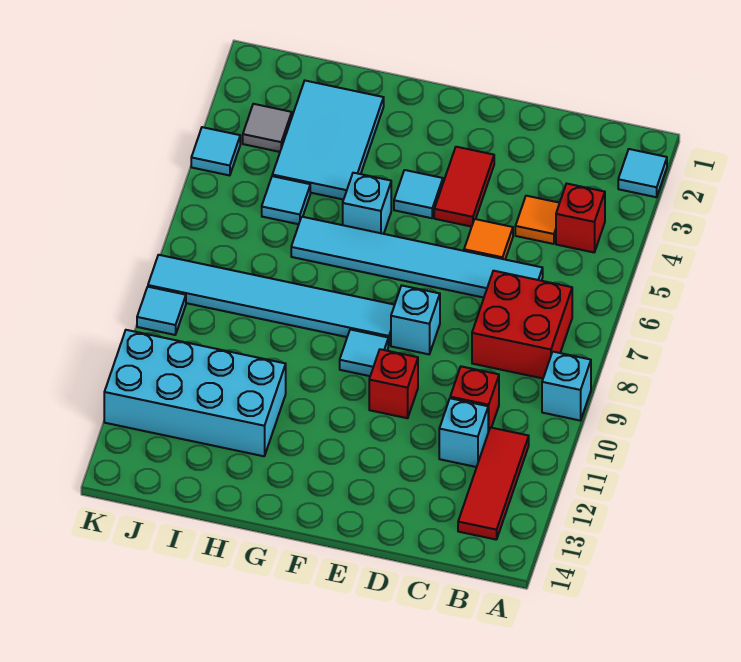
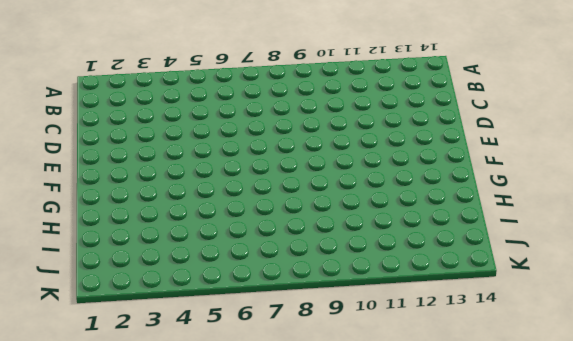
none -> cyan 1x1 tile [618,149,667,197]
none -> cyan 1x1 brick [542,352,591,421]
none -> red 1x1 brick [556,184,605,252]

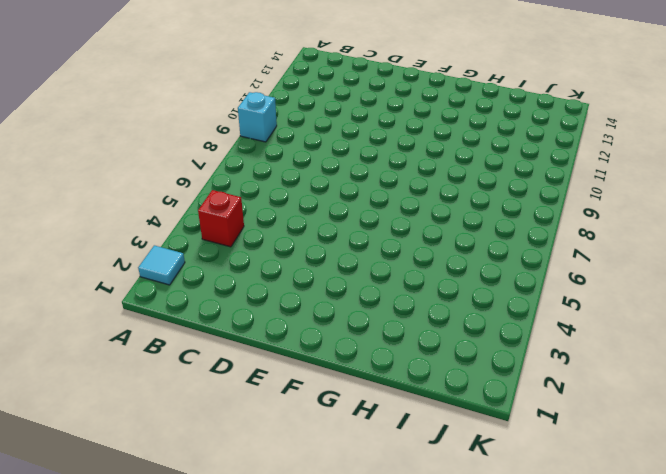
none -> red 2x2 brick [472,271,572,378]
none -> red 1x3 tile [458,428,529,540]
none -> orange 1x1 tile [515,196,559,244]

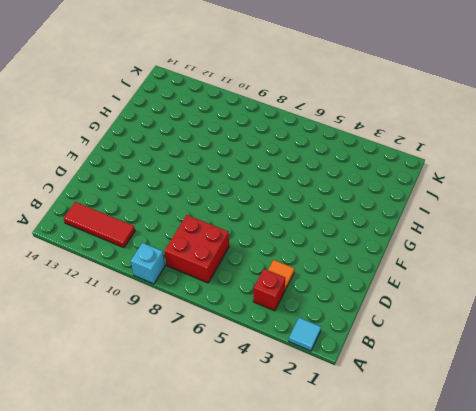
none -> cyan 1x6 tile [291,217,543,298]
none -> red 1x1 brick [450,366,499,432]
none -> cyan 1x1 brick [439,398,488,467]

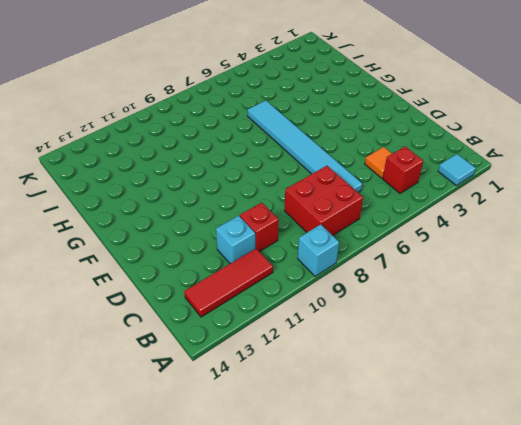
none -> orange 1x1 tile [464,219,513,259]
none -> red 1x2 tile [434,147,494,227]
none -> cyan 1x1 brick [391,285,440,354]

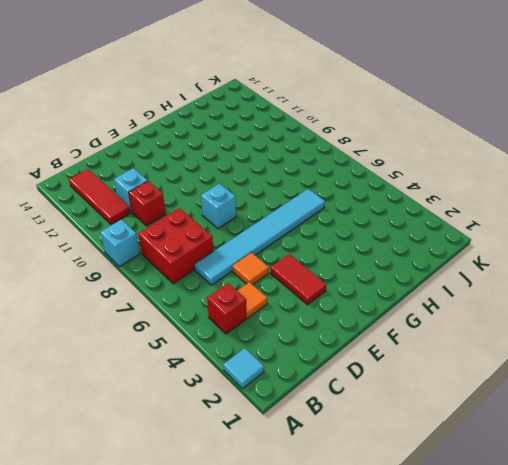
none -> red 1x1 brick [369,349,418,418]
none -> cyan 1x1 tile [394,170,443,218]
none -> cyan 1x6 tile [148,255,394,346]

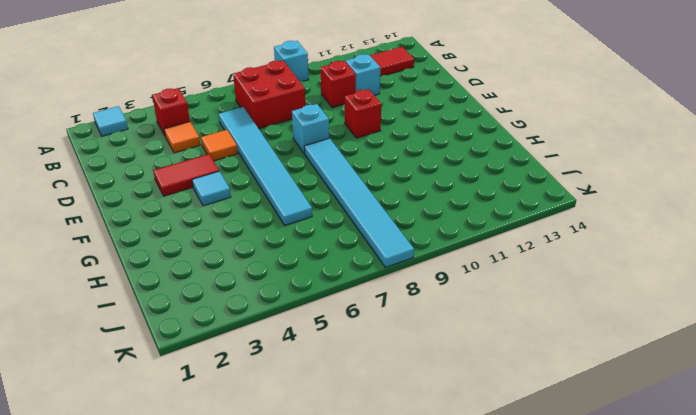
none -> cyan 1x1 tile [340,329,388,376]
none -> cyan 1x1 brick [343,173,391,234]
none -> cyan 2x3 tile [272,81,384,200]

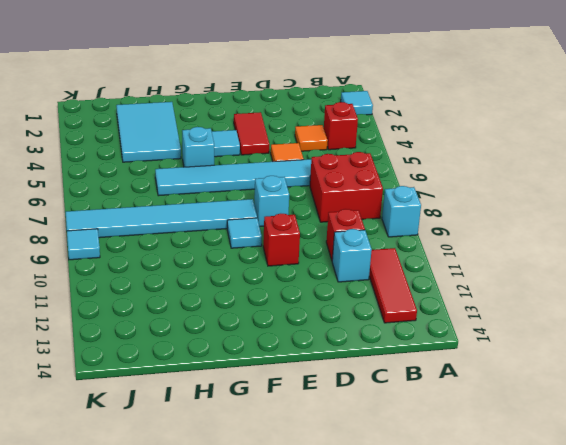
none -> cyan 2x4 brick [104,330,286,456]
none -> cyan 1x1 tile [262,176,310,224]
none -> grey 1x1 tile [243,104,292,152]

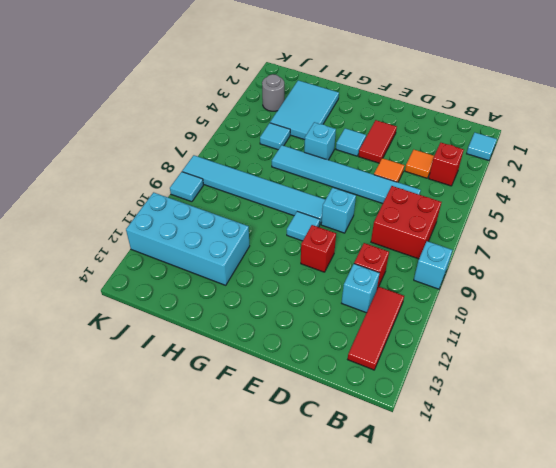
grey 1x1 round brick [262,74,284,111] -> grey 1x1 tile [243,104,292,152]
none -> cyan 1x1 tile [191,127,240,176]

